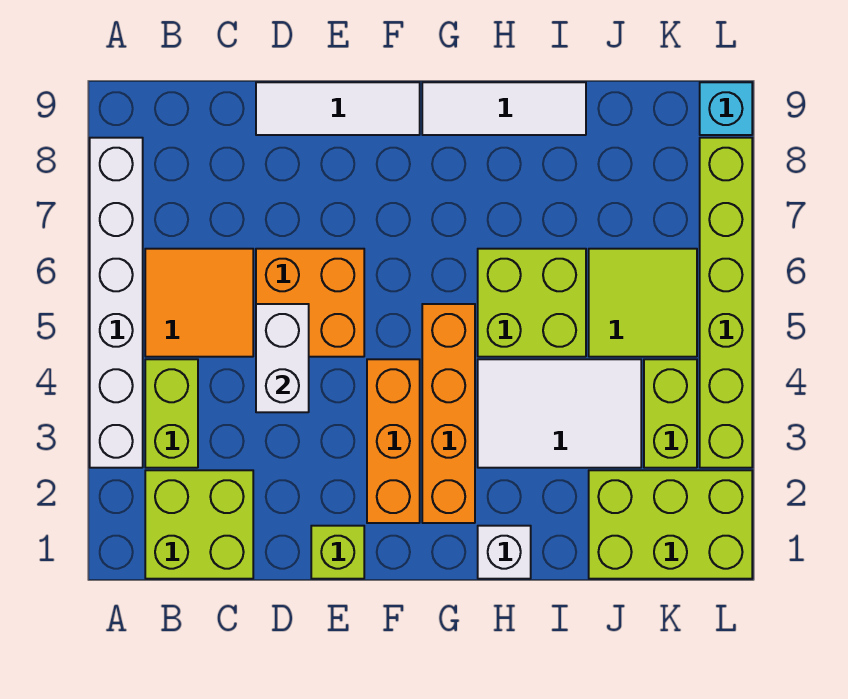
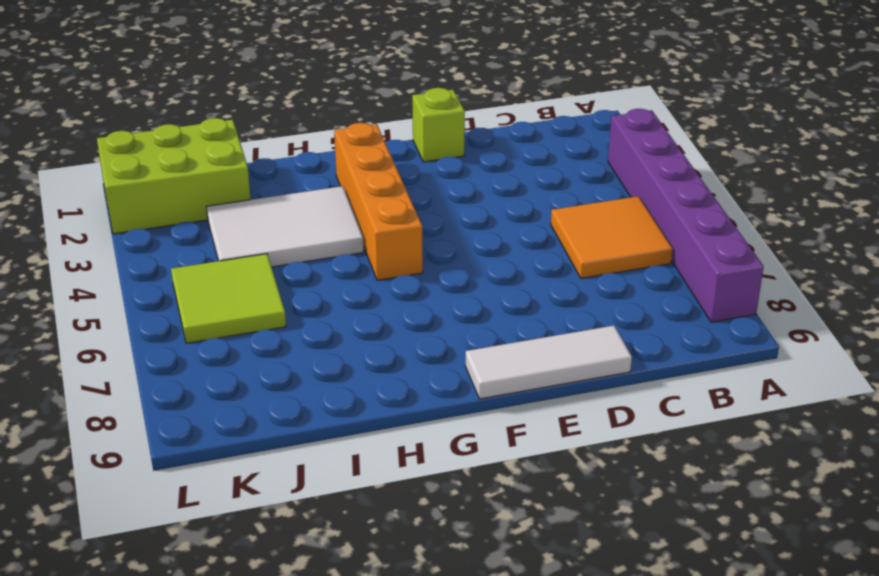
purple 1x6 brick [608,109,764,322] -> white 1x6 brick [90,138,143,468]
none -> lime 2x2 brick [145,470,253,579]
none -> lime 1x2 brick [145,359,198,468]
none -> orange 2x2 brick [256,249,364,357]

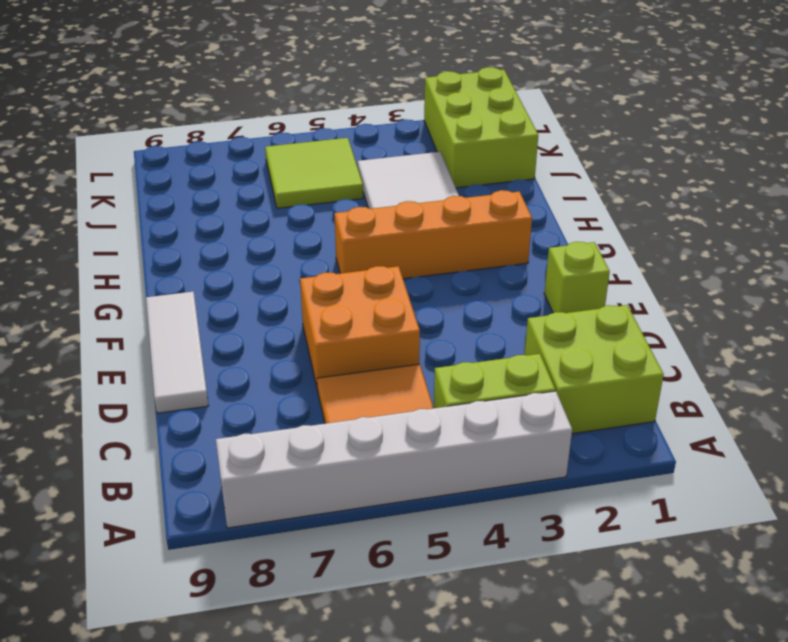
none -> orange 1x3 brick [367,359,420,523]
none -> white 1x3 tile [422,82,586,135]
none -> white 1x1 brick [478,526,531,579]

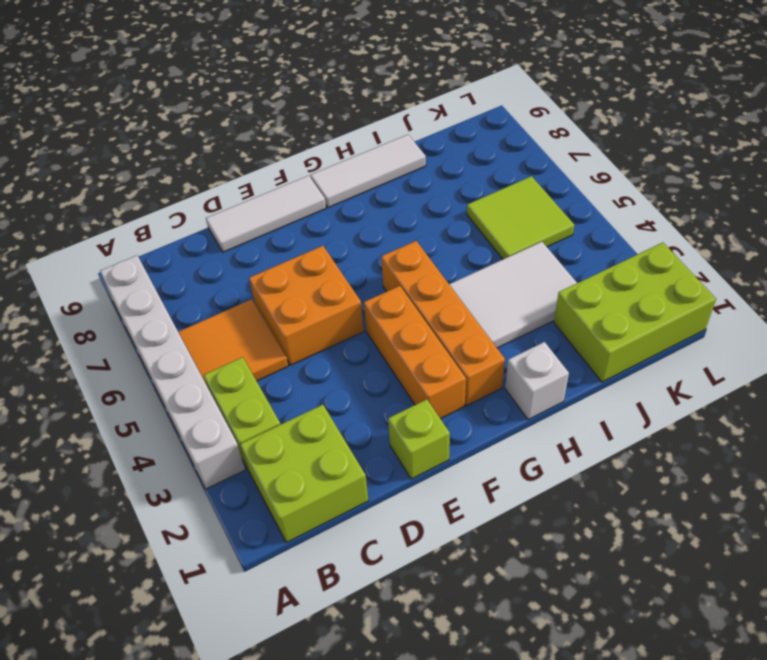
none -> lime 2x2 brick [478,249,586,357]
none -> lime 1x2 brick [644,359,697,468]
none -> lime 1x6 brick [700,138,752,468]

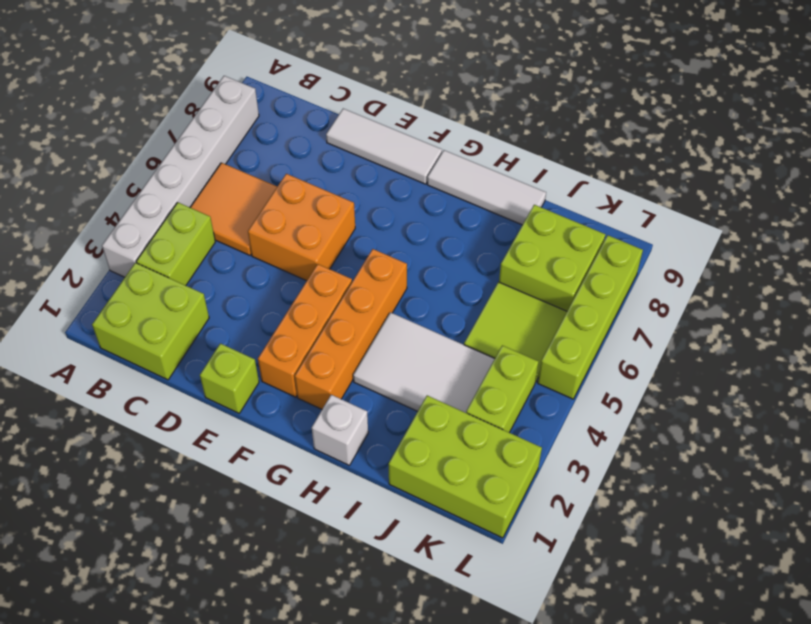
lime 2x2 brick [499,205,606,311] -> lime 2x2 brick moved to [478,249,586,357]
lime 1x4 brick [538,235,643,399] -> lime 1x6 brick [700,138,752,468]
none -> cyan 1x1 brick [700,82,752,135]
none -> white 1x2 brick [256,304,309,412]

